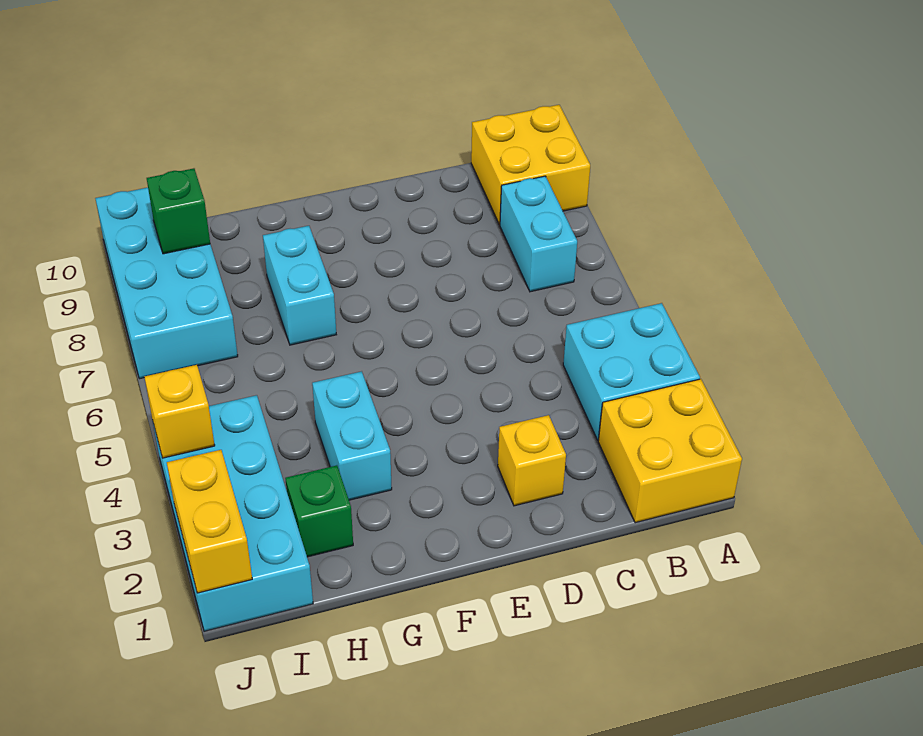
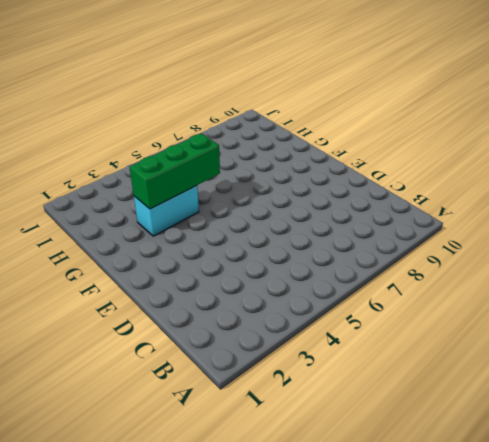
green 1x3 brick [130,134,220,209] -> none
none -> yellow 2x2 brick [598,379,742,523]
none -> cyan 2x2 brick [563,303,700,440]
none -> yellow 2x2 brick [471,105,590,225]

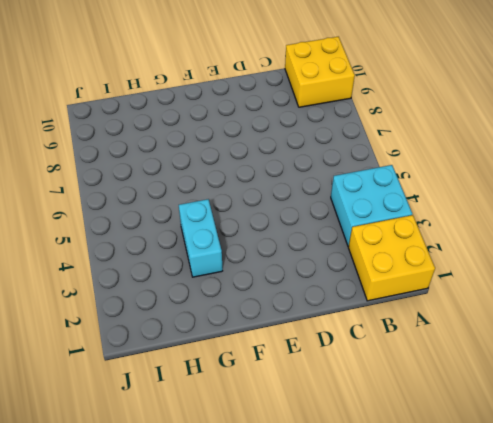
none -> cyan 1x2 brick [500,176,577,292]
none -> yellow 1x1 brick [498,415,566,506]
none -> cyan 1x2 brick [263,226,336,345]

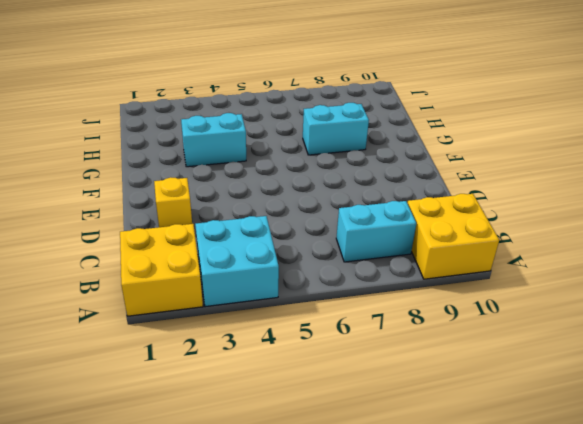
none -> green 1x1 brick [285,465,353,557]
none -> cyan 2x4 brick [153,395,313,631]
none -> cyan 2x4 brick [95,188,238,379]

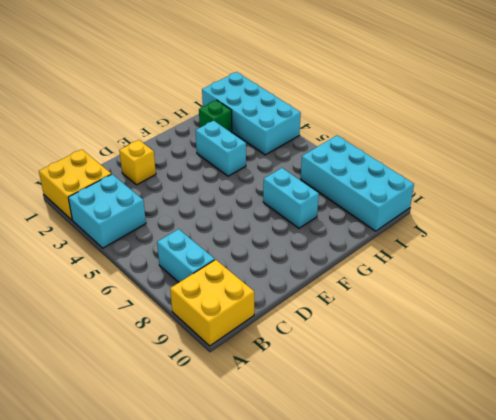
none -> green 1x1 brick [147,168,210,254]
none -> yellow 1x2 brick [167,450,252,593]
none -> yellow 1x1 brick [144,365,215,458]

